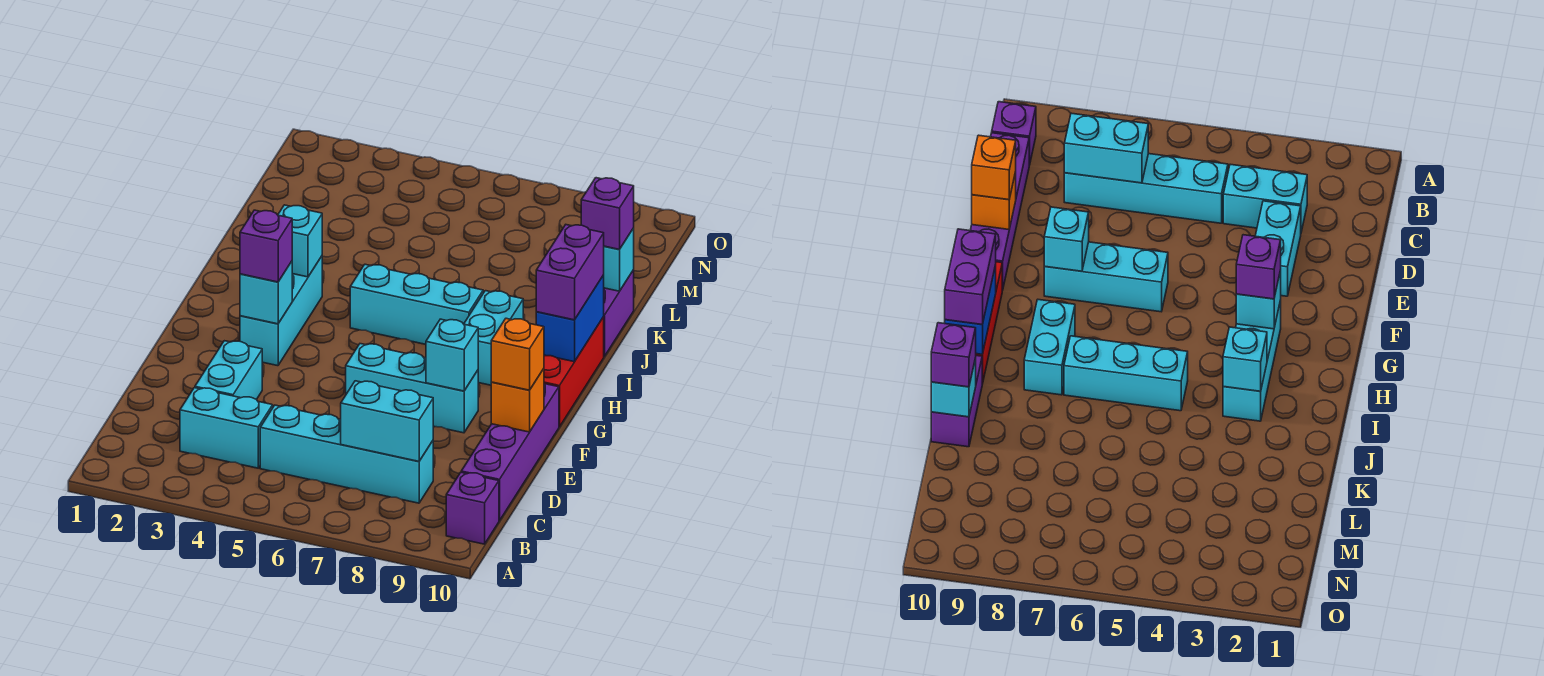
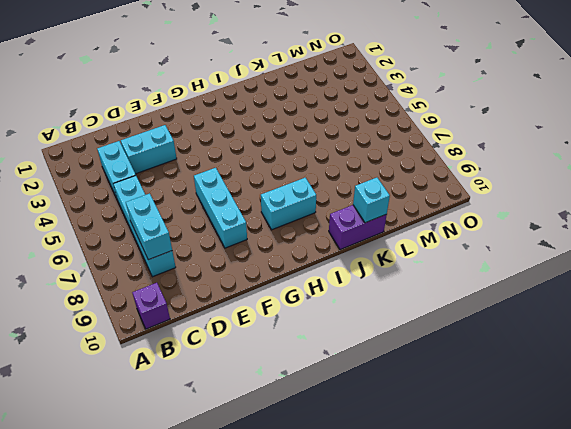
none -> purple 1x4 brick [461,384,559,521]
none -> cyan 1x3 brick [240,256,322,366]
none -> red 1x3 brick [544,317,604,427]

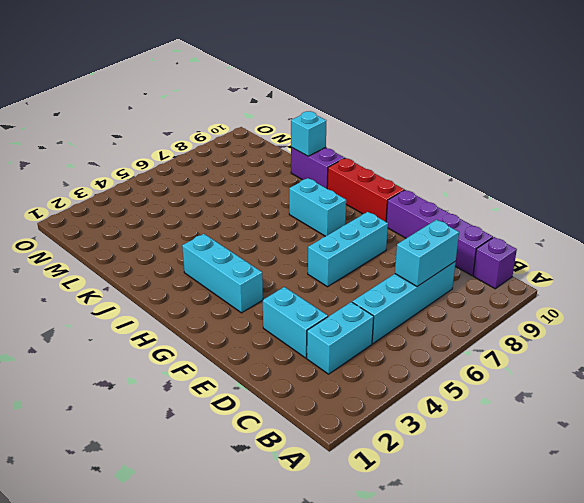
none -> cyan 1x3 brick [350,264,483,344]
none -> orange 1x1 brick [491,369,544,432]
none -> cyan 1x1 brick [426,319,478,391]

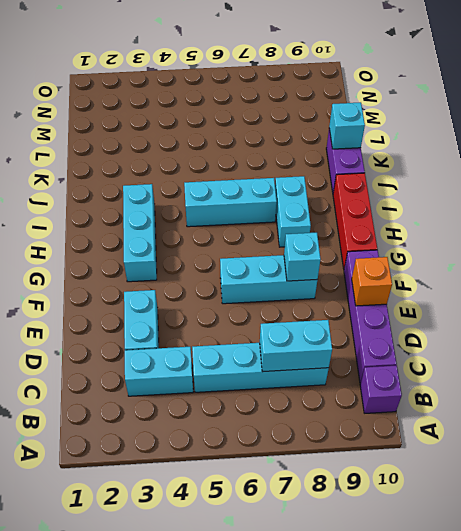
none -> cyan 1x1 brick [240,261,292,324]
none -> blue 1x2 brick [536,275,604,362]
none -> cyan 1x1 brick [278,205,322,277]

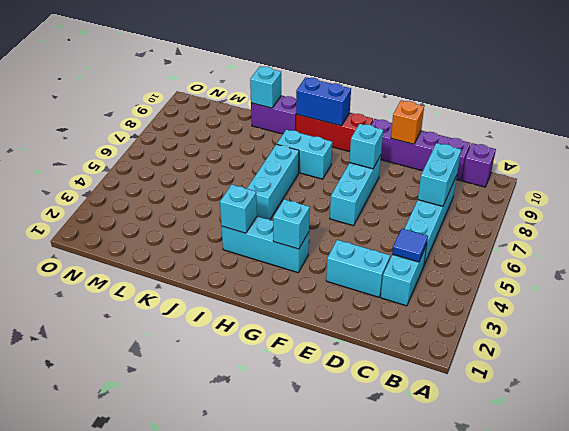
blue 1x1 tile [392,229,428,262] -> none
none -> orange 1x1 brick [491,318,544,390]
none -> purple 1x1 brick [240,210,292,282]
none -> purple 1x2 brick [536,225,604,320]

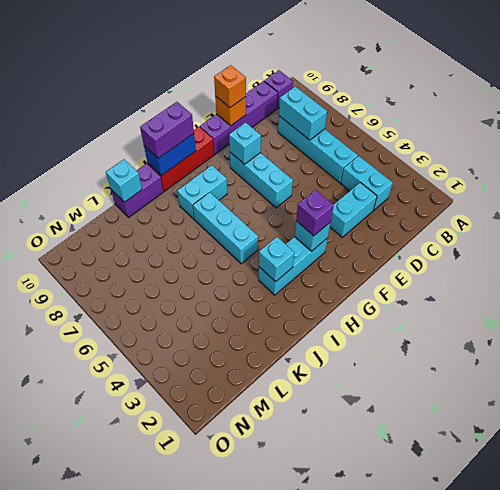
none -> purple 1x1 brick [581,178,634,249]

